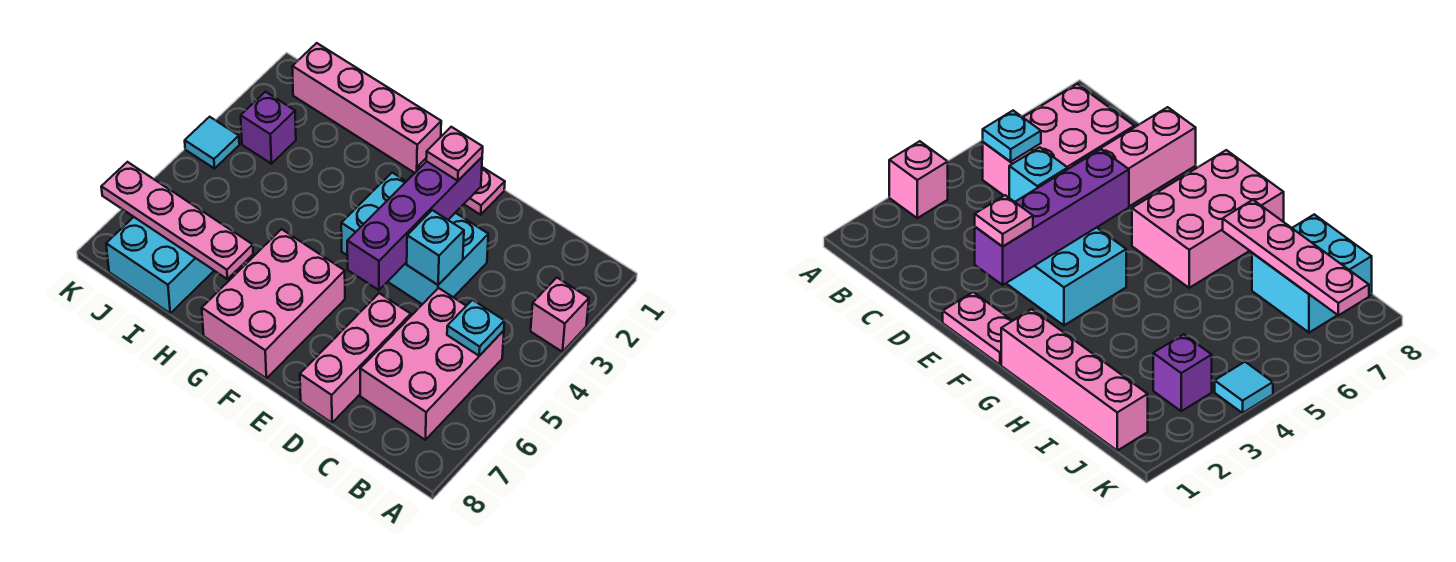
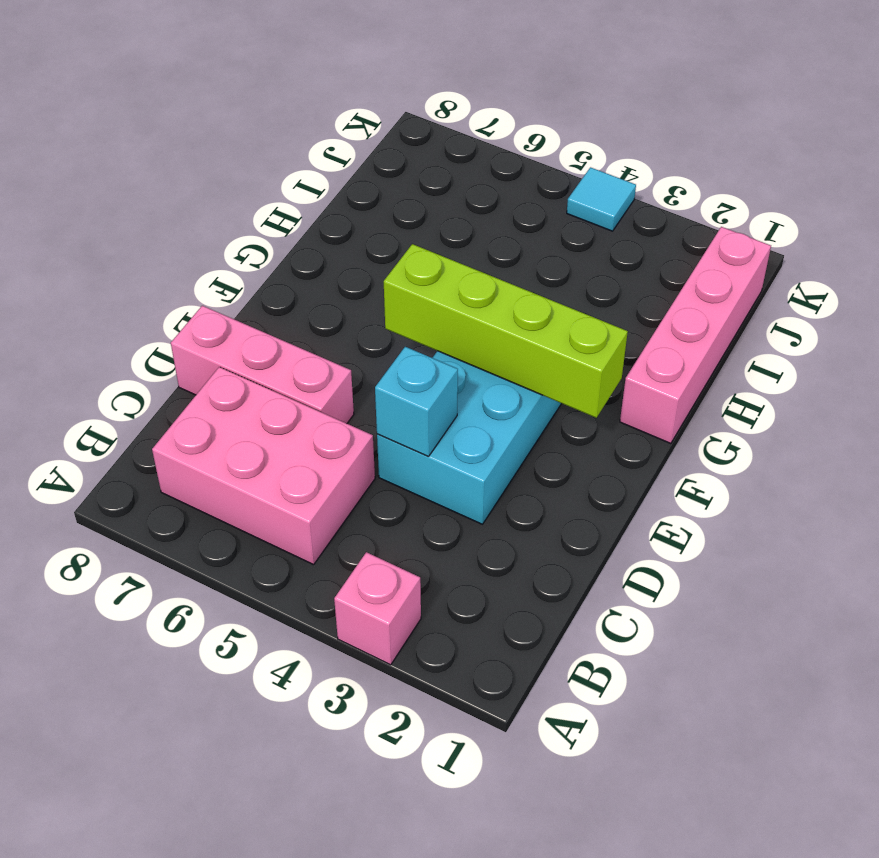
lime 1x4 brick [384,244,628,418] -> none
none -> pink 1x2 plate [418,159,505,215]
none -> pink 2x3 brick [202,229,345,378]
none -> cyan 2x2 brick [106,217,214,313]

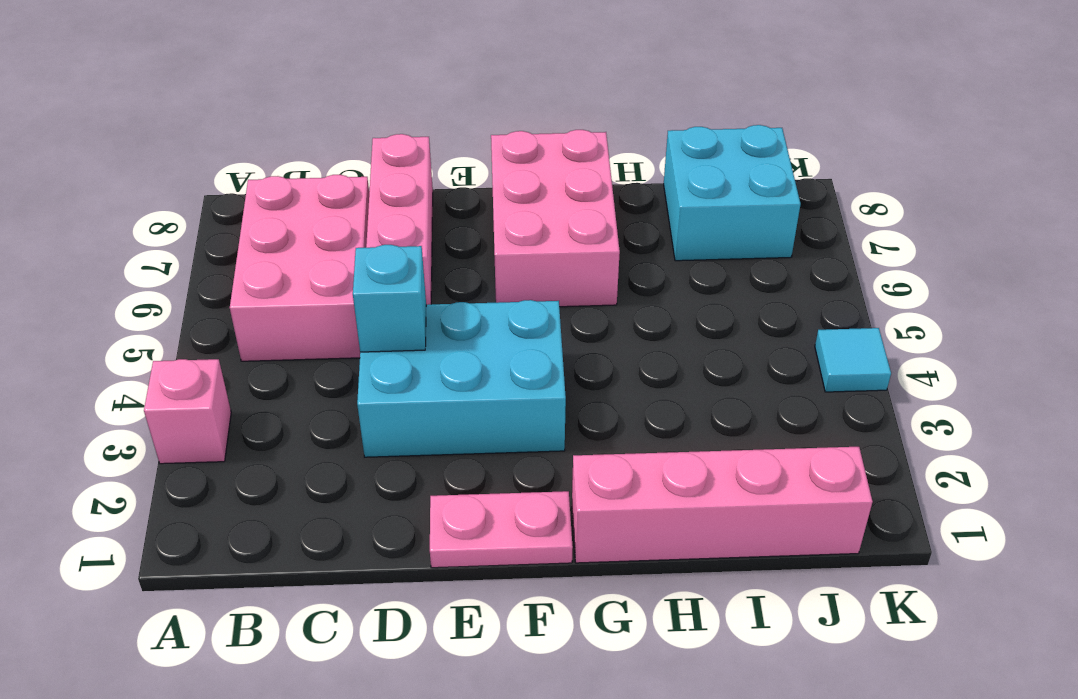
none -> purple 1x1 brick [241,92,296,164]
none -> cyan 1x1 plate [447,300,505,356]
none -> purple 1x4 brick [347,157,482,290]

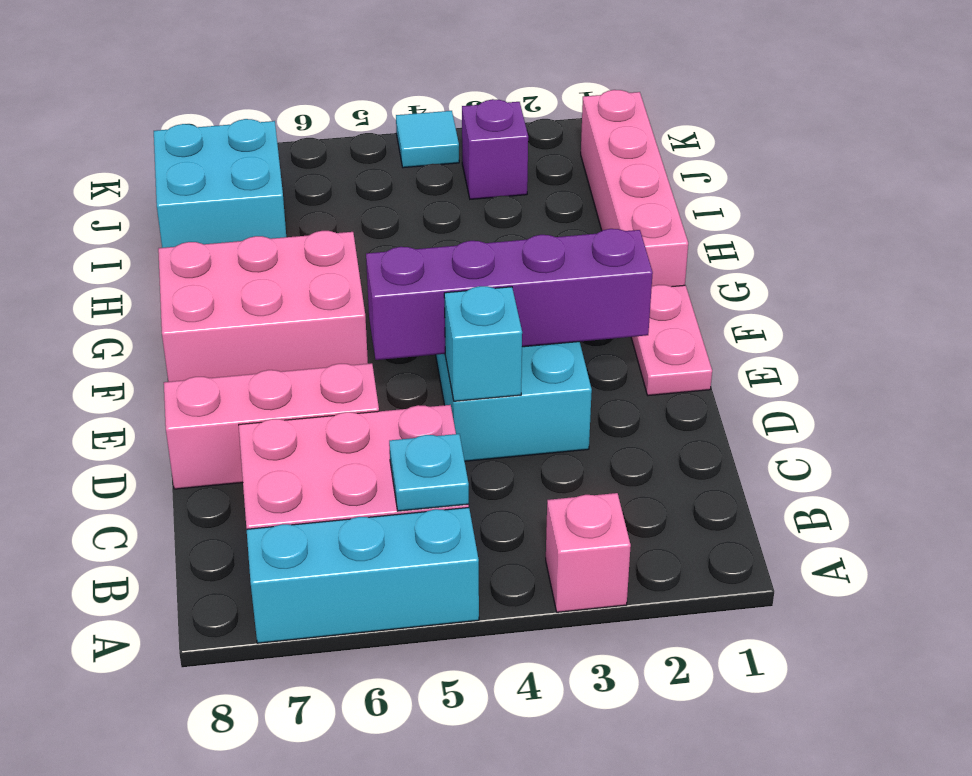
cyan 1x3 brick [247,508,479,643] -> none
none -> pink 1x4 plate [101,162,253,279]
none -> pink 1x1 plate [426,127,483,181]

